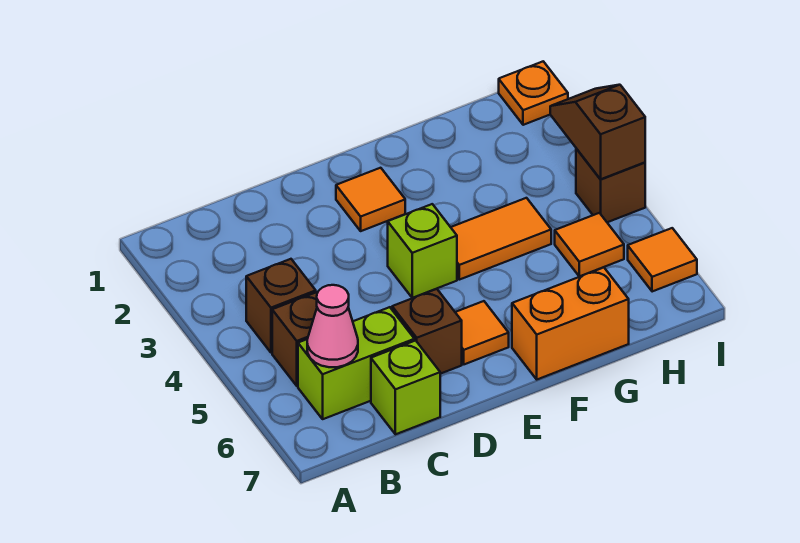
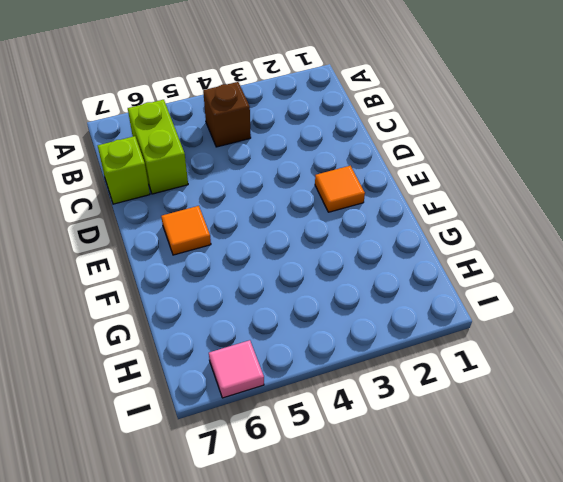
pink 1x1 tile [209,340,264,398] -> orange 1x1 tile [628,228,697,292]
none -> brown 1x1 brick [272,292,317,386]
none -> brown 1x1 brick [392,289,462,374]
none -> lime 1x1 brick [388,204,457,298]

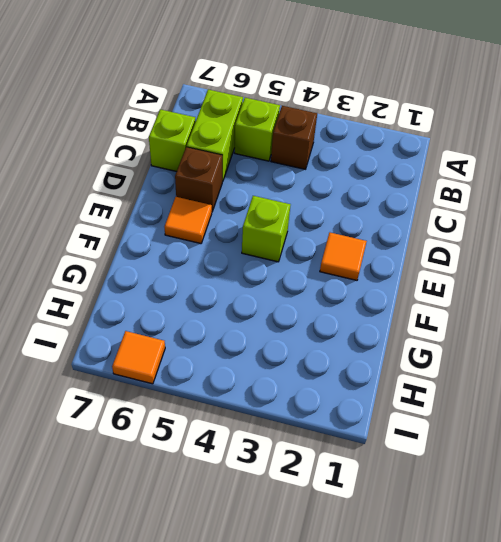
lime 1x1 brick [235,98,280,161] -> brown 1x1 brick [272,292,317,386]
none -> orange 1x2 tile [451,198,551,280]
none -> orange 1x2 brick [512,267,629,379]
none -> orange 1x1 tile [555,213,624,276]

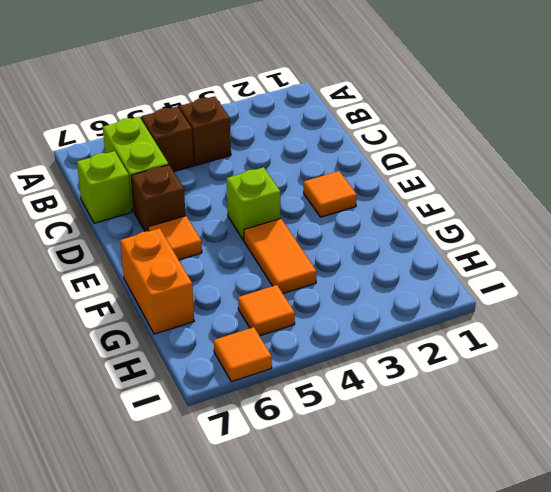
none -> orange 1x1 plate [499,61,568,125]
none -> brown 1x1 brick [576,149,645,222]
none -> pink 1x1 cone [307,285,358,367]

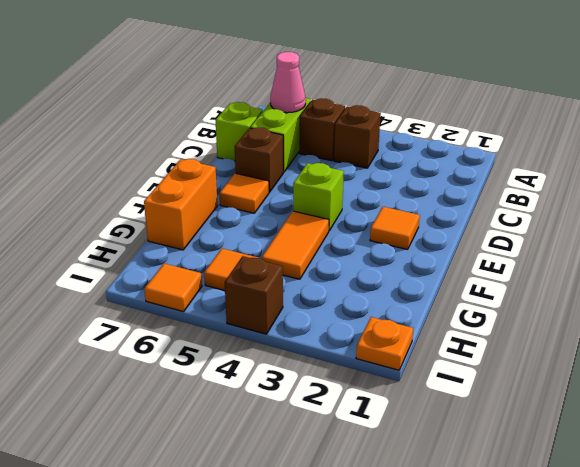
none -> brown 1x2 slope [550,85,645,179]

